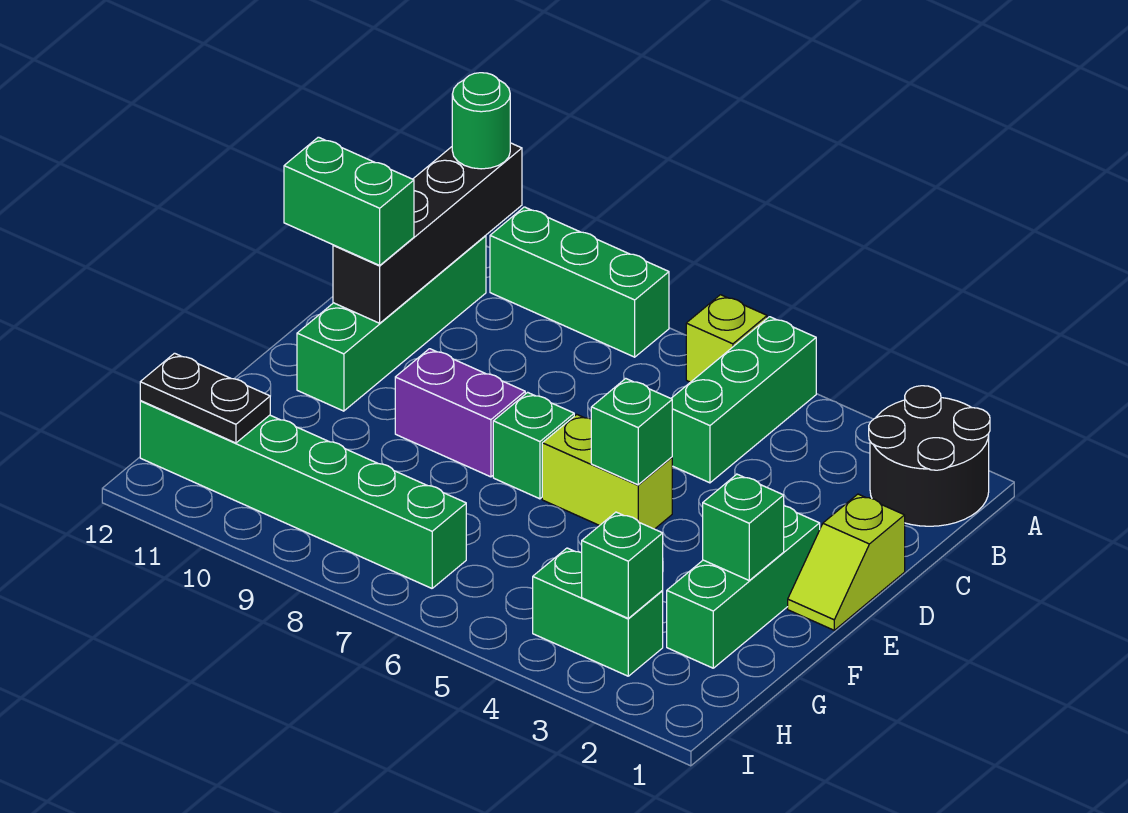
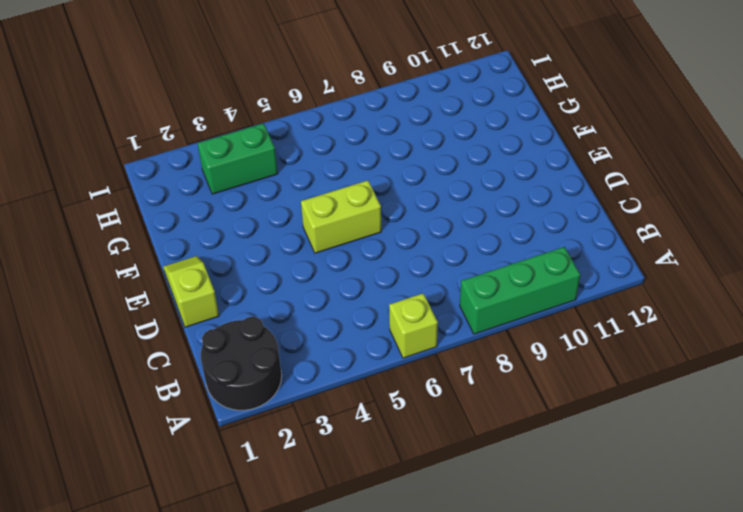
none -> green 1x3 brick [671,317,816,483]
none -> green 1x4 brick [297,236,486,411]
none -> green 1x3 brick [667,506,820,668]

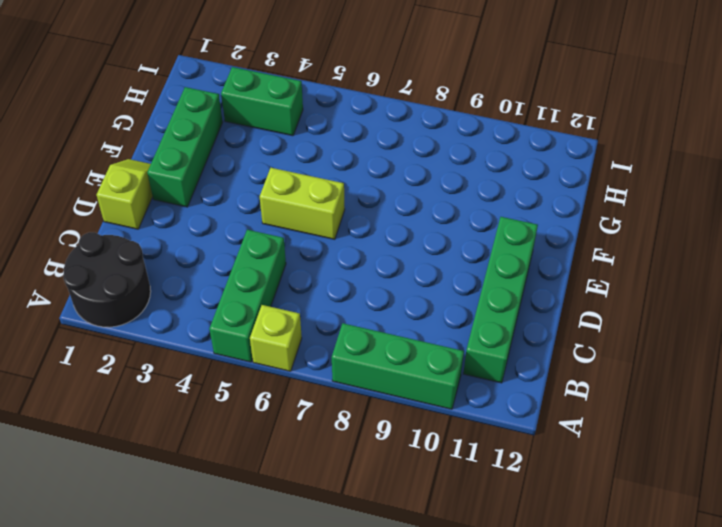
none -> green 1x1 brick [493,392,574,499]
none -> purple 1x2 brick [395,349,525,477]
none -> green 1x6 brick [140,401,466,588]

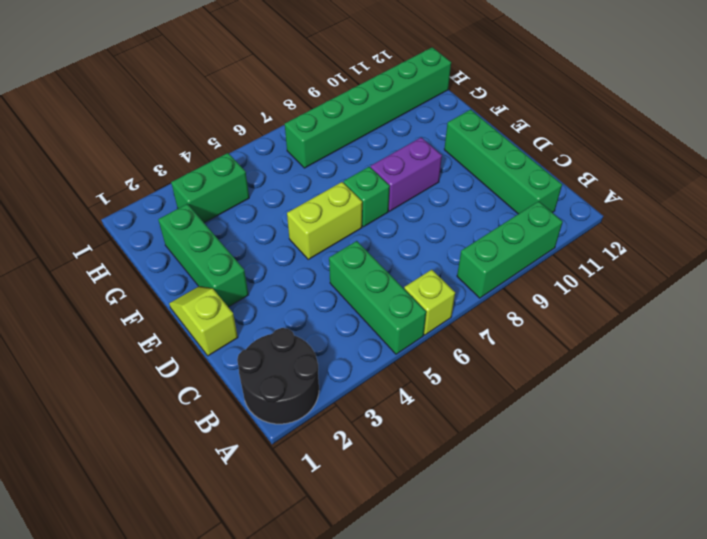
none -> black 1x4 brick [333,143,522,323]
none -> green 1x1 brick [591,379,672,485]
none -> green 1x1 brick [703,474,784,580]

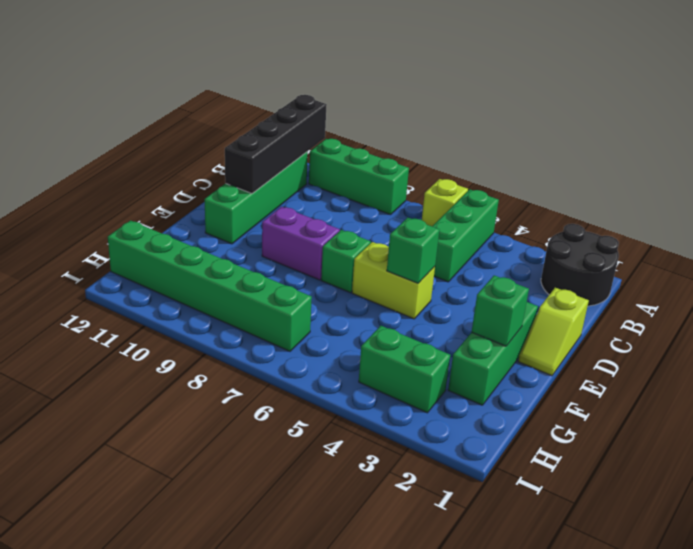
none -> green 1x1 brick [582,512,663,618]
none -> black 1x2 plate [140,353,270,443]
none -> green 1x1 round brick [452,73,510,169]

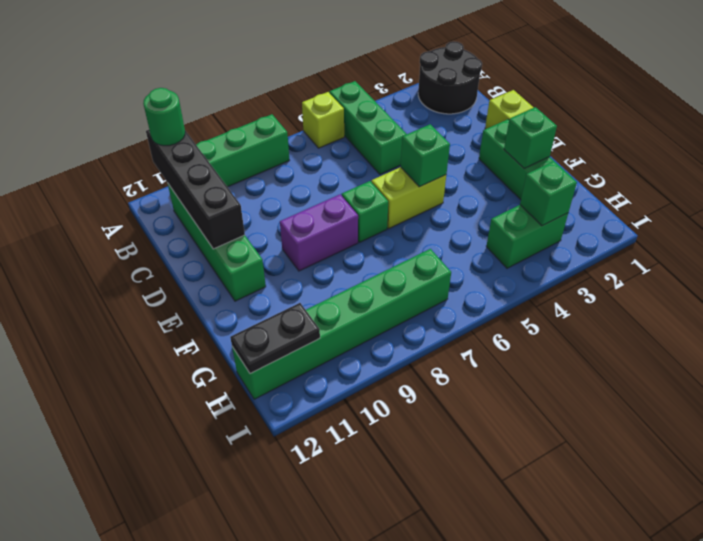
none -> green 1x2 brick [284,137,414,265]

